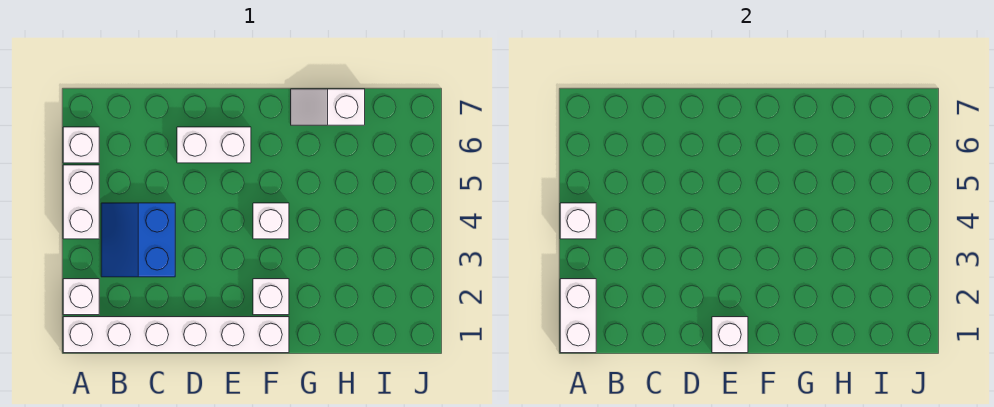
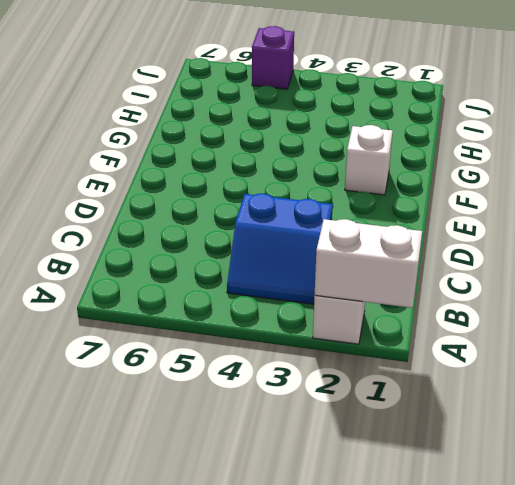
purple 1x1 brick [252,26,294,89] -> none
none -> white 1x6 brick [63,317,289,353]
none -> white 1x2 brick [63,165,99,239]
none -> white 1x1 brick [63,127,99,163]

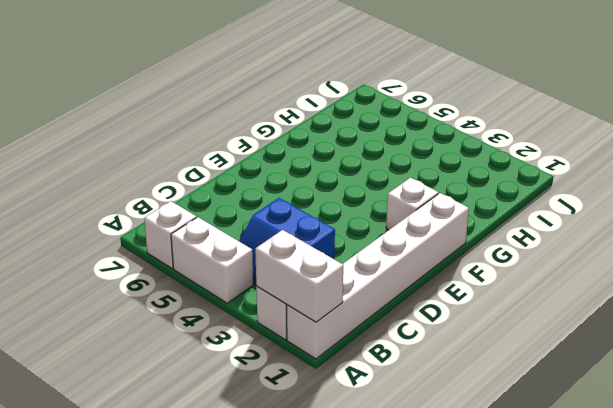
none -> white 1x2 brick [177,127,251,163]
none -> white 1x1 brick [253,203,289,239]
none -> white 1x2 slope [291,89,365,125]

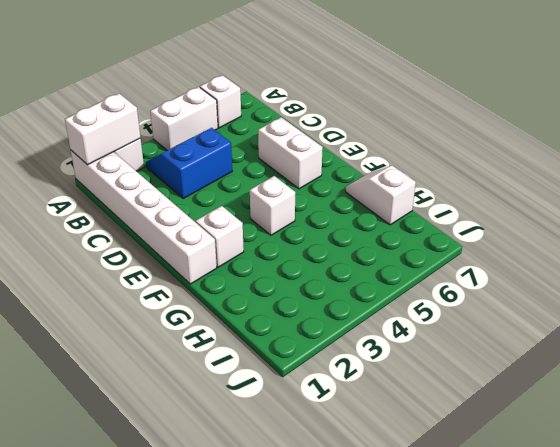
none -> white 1x1 brick [560,203,596,239]
none -> white 1x1 brick [712,317,748,353]

